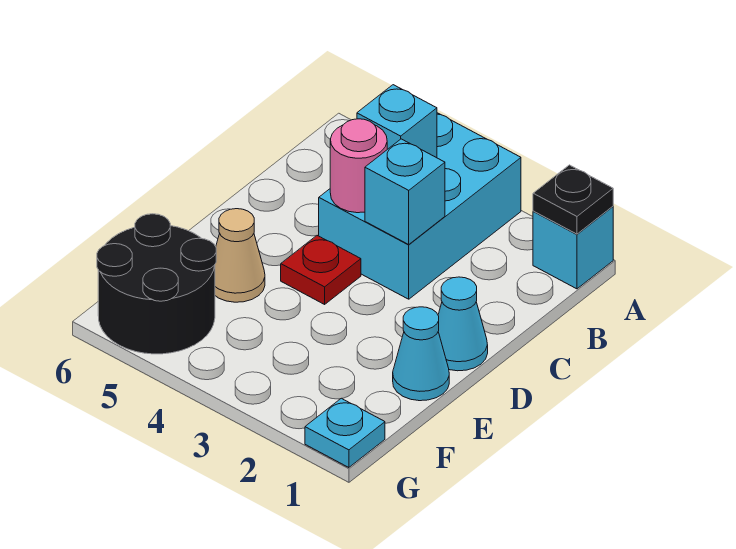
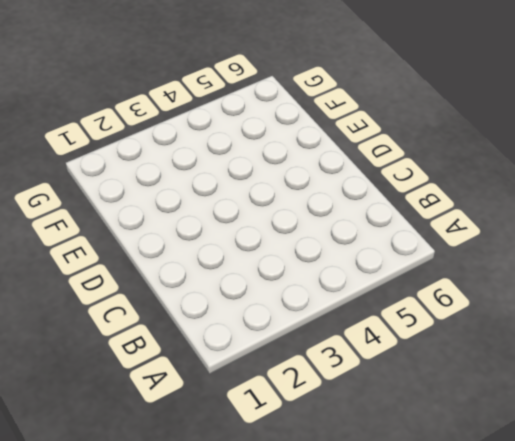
none -> cyan 1x1 brick [533,207,613,289]
none -> cyan 2x3 brick [319,113,521,299]
none -> cyan 1x1 cone [438,277,488,371]

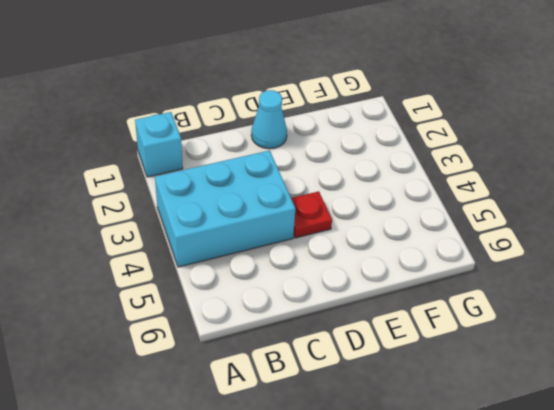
none -> cyan 1x1 cone [393,307,449,401]
none -> tan 1x1 cone [215,209,265,302]
none -> black 2x2 round brick [97,214,216,354]

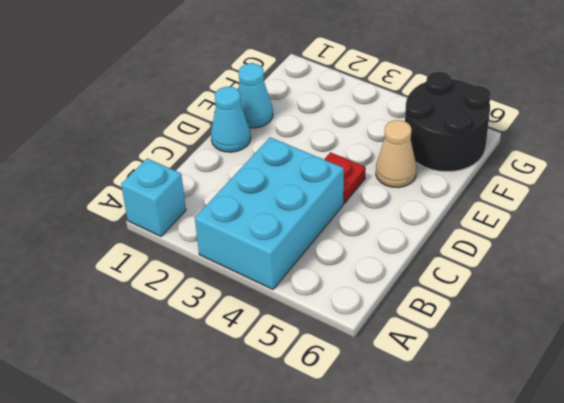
none -> cyan 1x1 plate [305,398,385,468]
none -> black 1x1 plate [533,165,613,234]
none -> cyan 1x1 brick [357,85,437,158]

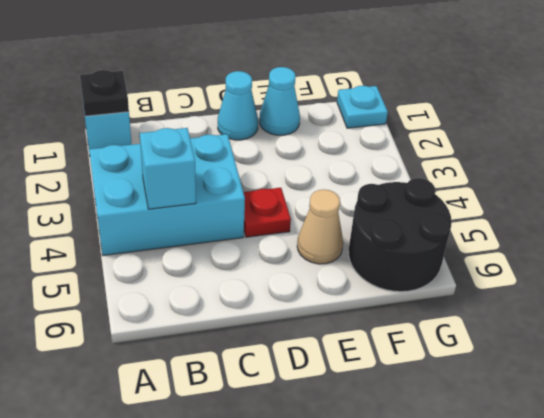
none -> cyan 1x1 brick [365,139,445,244]
none -> pink 1x1 round brick [330,119,387,213]

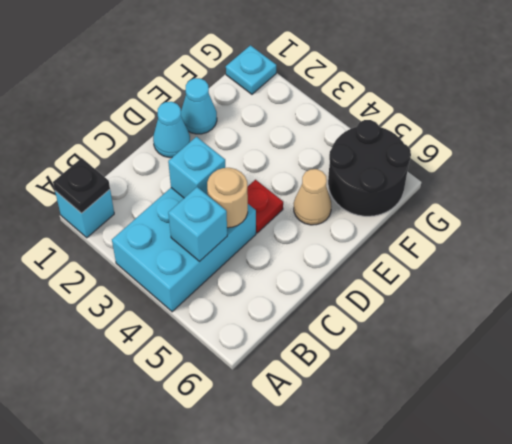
tan 1x1 round brick [207,168,248,228] -> pink 1x1 round brick [330,119,387,213]

